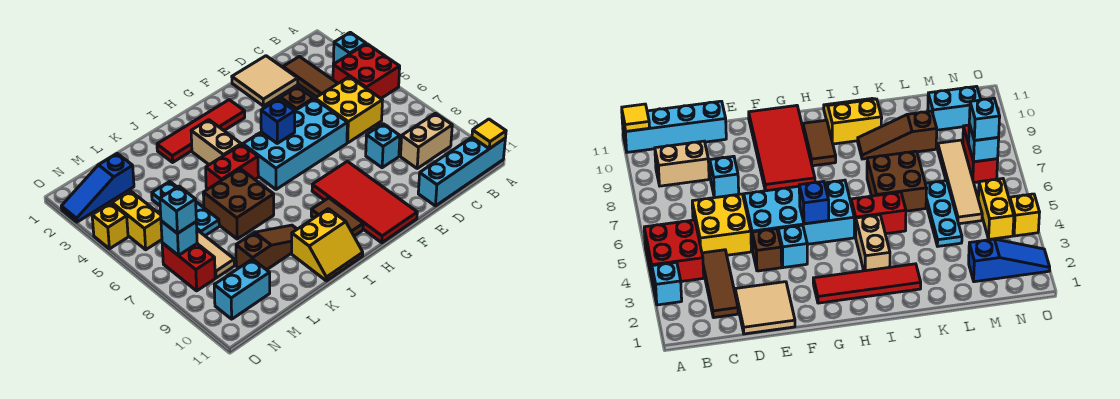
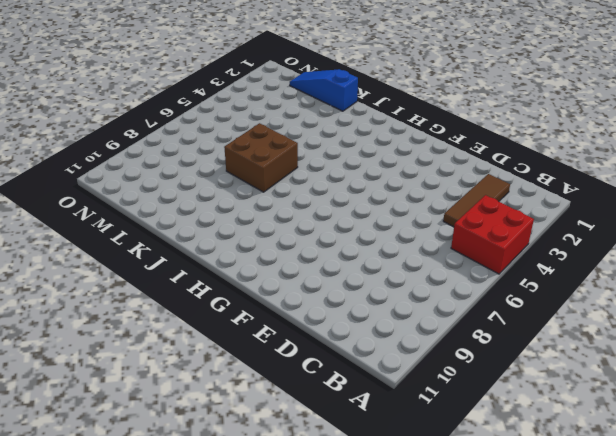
blue 1x3 slope [290,69,358,111] -> blue 1x3 slope moved to [61,153,134,222]
none -> cyan 1x1 brick [334,32,366,64]
none -> cyan 1x4 brick [418,137,505,206]
none -> tan 1x2 brick [401,113,452,168]
none -> yellow 2x2 brick [315,77,382,143]

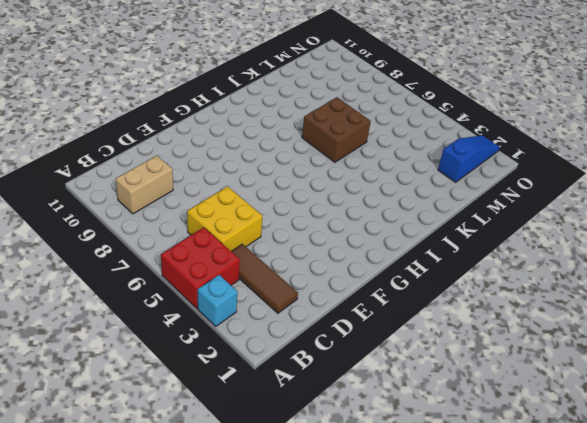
none -> cyan 1x4 brick [418,137,505,206]
none -> tan 2x2 tile [232,56,298,106]
none -> cyan 1x1 brick [366,124,400,168]
none -> brown 1x1 brick [281,87,313,110]

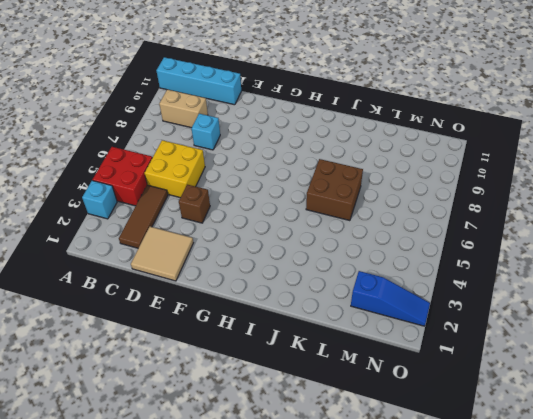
none -> cyan 2x4 brick [243,99,347,189]
none -> cyan 1x1 brick [778,225,807,268]
none -> red 2x4 tile [312,161,417,243]
none -> red 1x4 tile [157,100,245,162]

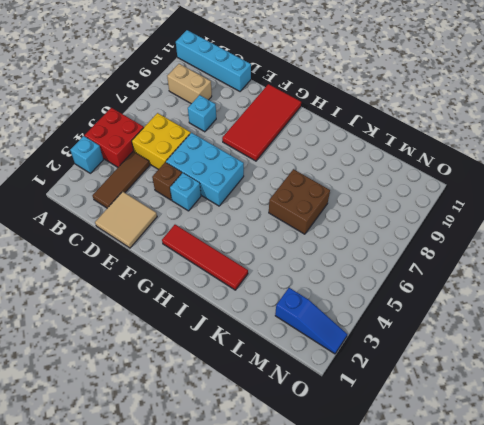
cyan 2x3 brick [166,133,244,206] -> cyan 2x4 brick [243,99,347,189]
none -> brown 1x2 tile [311,198,363,236]
none -> tan 1x2 brick [191,120,241,165]
none -> red 1x2 brick [206,144,258,189]
none -> yellow 2x2 slope [292,209,363,281]

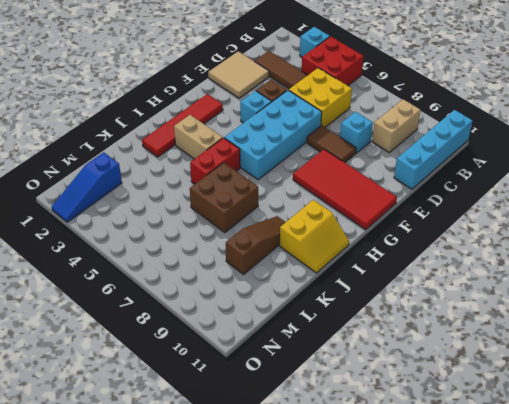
brown 1x2 tile [307,126,356,162] -> brown 1x2 tile moved to [311,198,363,236]
none -> cyan 1x3 plate [152,181,219,236]
none -> tan 1x4 tile [158,211,234,278]
none -> cyan 1x2 brick [214,259,270,319]
none -> yellow 1x2 brick [112,191,162,250]

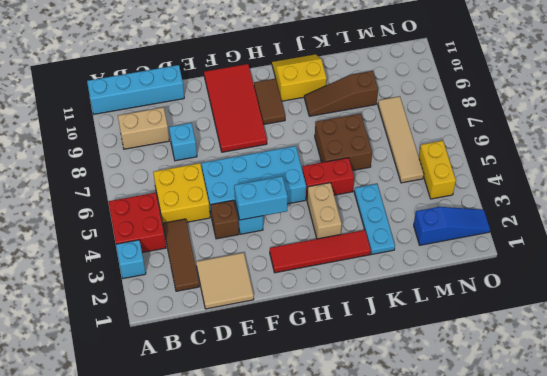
cyan 1x2 brick [234,176,288,220] -> cyan 1x2 brick moved to [214,259,270,319]
cyan 1x3 plate [354,184,395,254] -> cyan 1x3 plate moved to [152,181,219,236]
none -> red 1x2 brick [162,243,215,291]
none -> yellow 1x1 brick [92,203,128,249]
none -> yellow 1x1 tile [472,119,506,149]
none -> blue 1x1 brick [261,99,295,143]

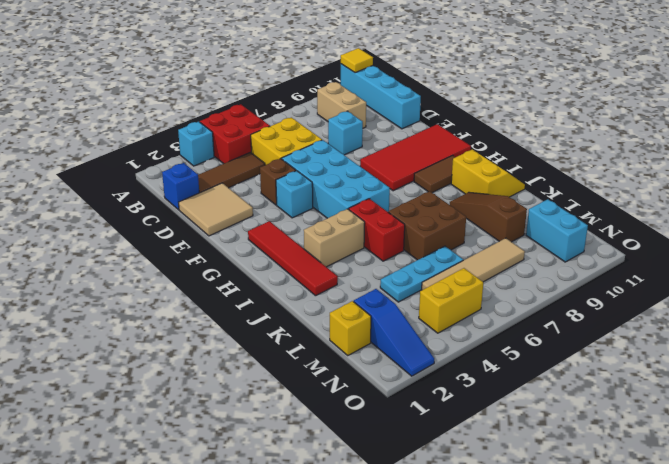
blue 1x1 brick [162,163,199,210] -> blue 1x1 brick moved to [261,99,295,143]
yellow 1x1 brick [330,301,371,355] -> yellow 1x1 brick moved to [92,203,128,249]
none -> red 1x2 brick [162,243,215,291]
none -> cyan 1x1 brick [161,221,197,256]
none -> cyan 1x1 brick [160,186,196,233]

